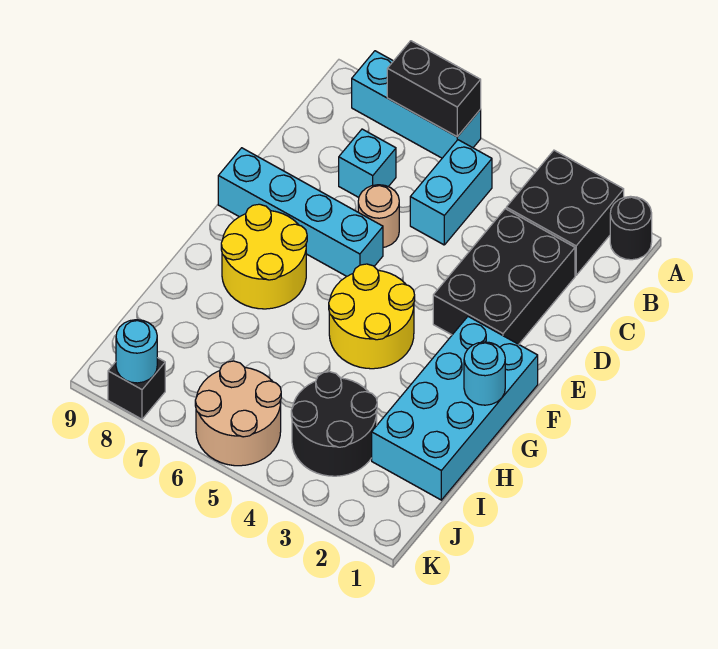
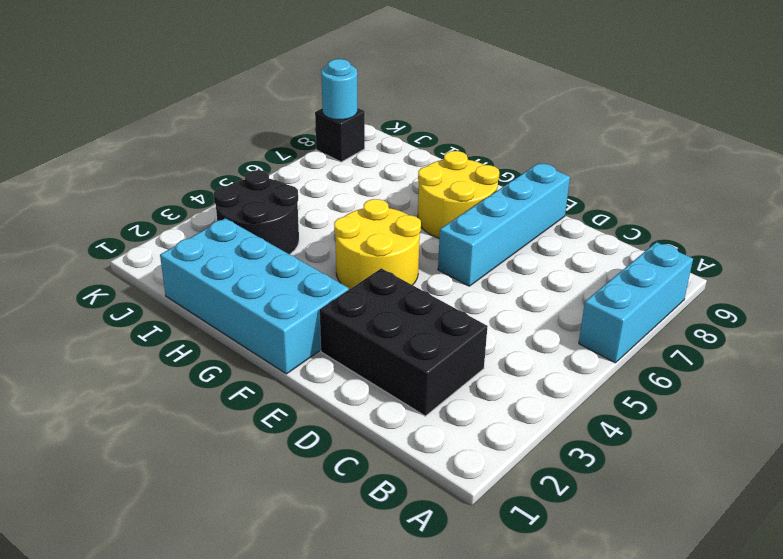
none -> black 1x1 round brick [610,196,652,260]
none -> black 2x2 brick [506,150,624,275]
none -> cyan 1x2 brick [410,140,492,245]

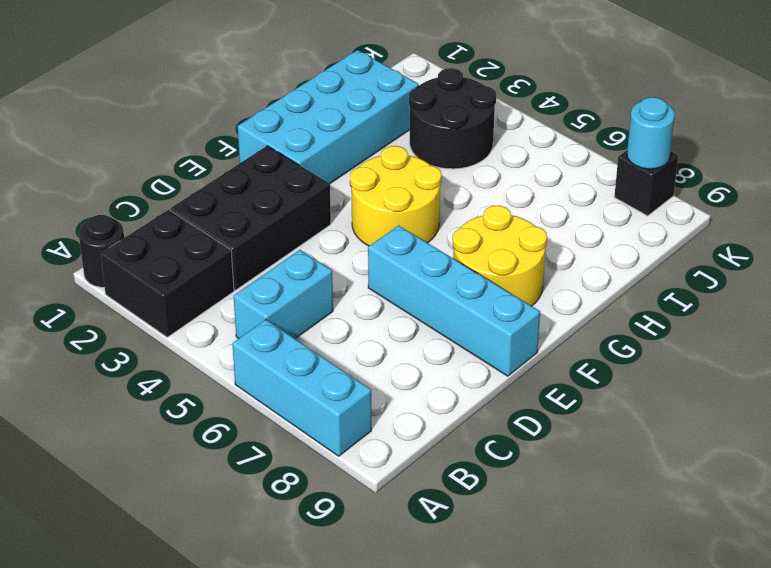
none -> cyan 1x1 brick [339,129,396,197]
none -> tan 1x1 round brick [358,185,399,247]
none -> tan 2x2 round brick [195,361,281,466]

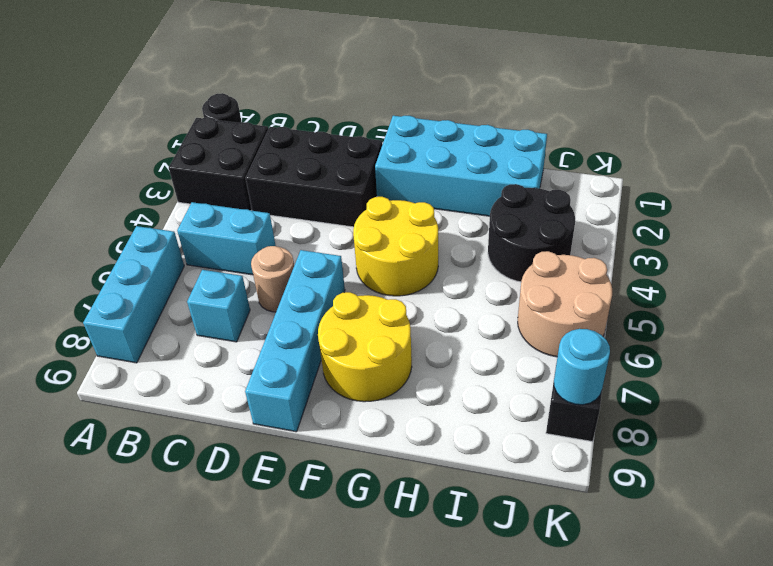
none -> black 1x2 brick [387,41,481,137]
none -> cyan 1x1 round brick [464,342,505,405]

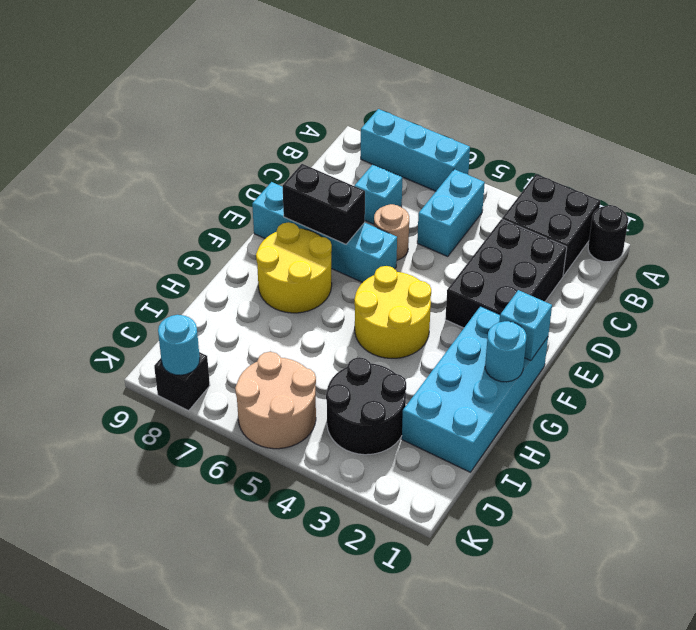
black 1x2 brick [283,164,365,244] -> black 1x2 brick moved to [387,41,481,137]
cyan 1x1 brick [499,290,552,361] -> none

